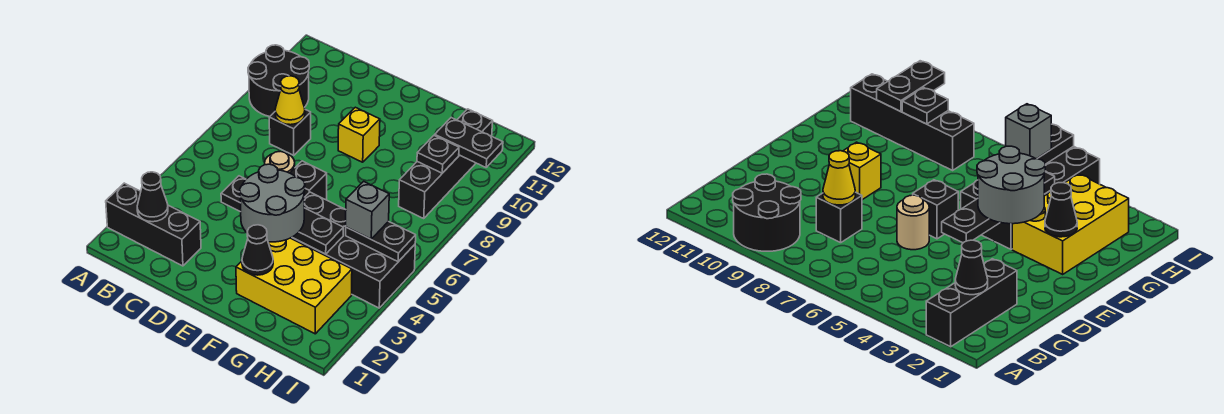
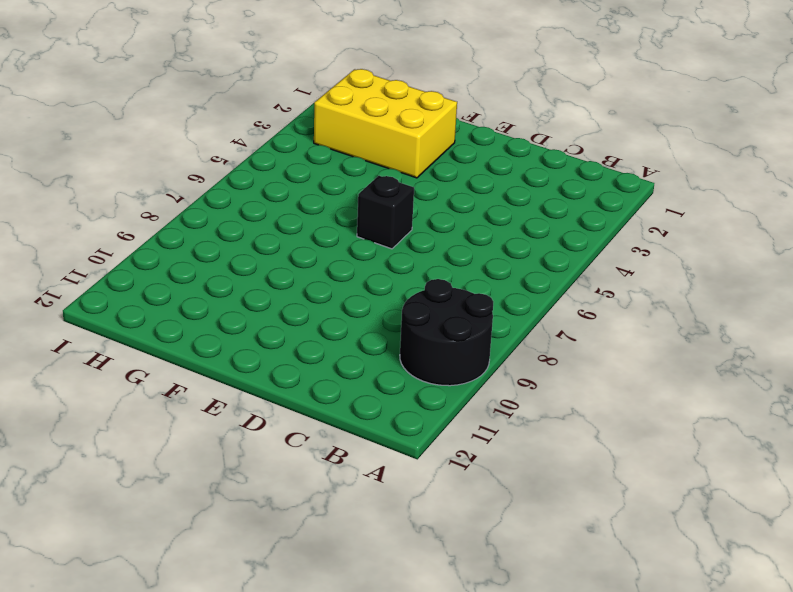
none -> black 1x3 brick [106,183,201,266]
none -> black 1x1 brick [269,110,311,155]
none -> tan 1x1 round brick [265,151,295,173]

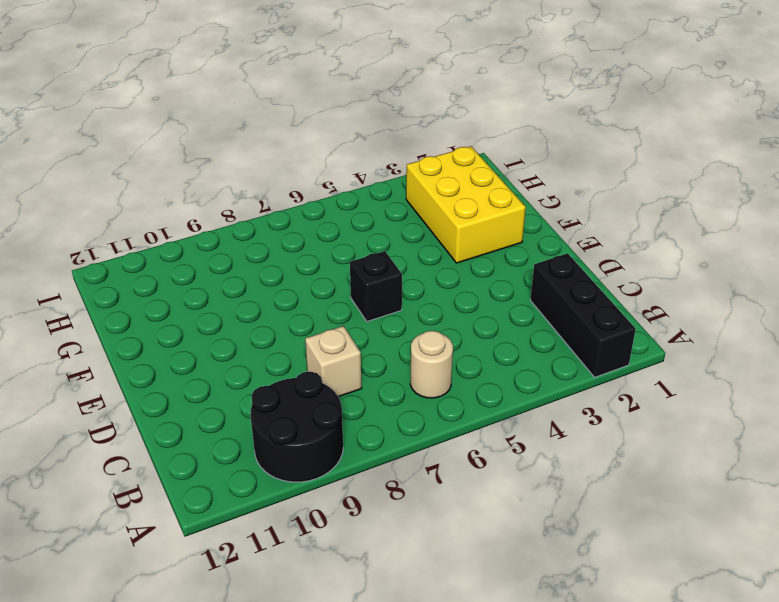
tan 1x1 round brick [410,331,453,398] -> tan 1x1 round brick moved to [265,151,295,173]
tan 1x1 brick [305,326,362,397] -> black 1x1 brick [269,110,311,155]
none -> yellow 1x1 brick [338,107,380,162]
none -> black 2x4 brick [291,192,415,308]
none -> black 1x4 brick [399,109,493,218]

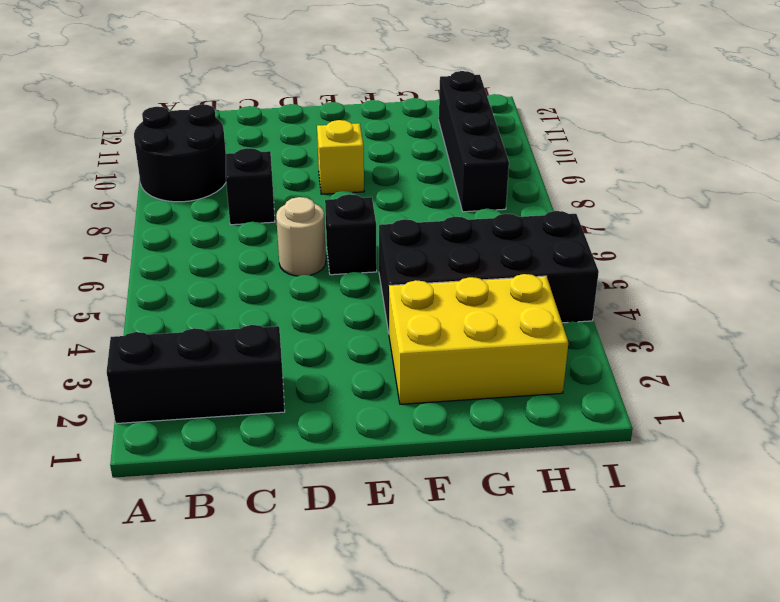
none -> black 1x1 cone [137,172,168,222]
none -> yellow 1x1 cone [275,76,305,125]
none -> black 1x4 plate [221,176,343,254]

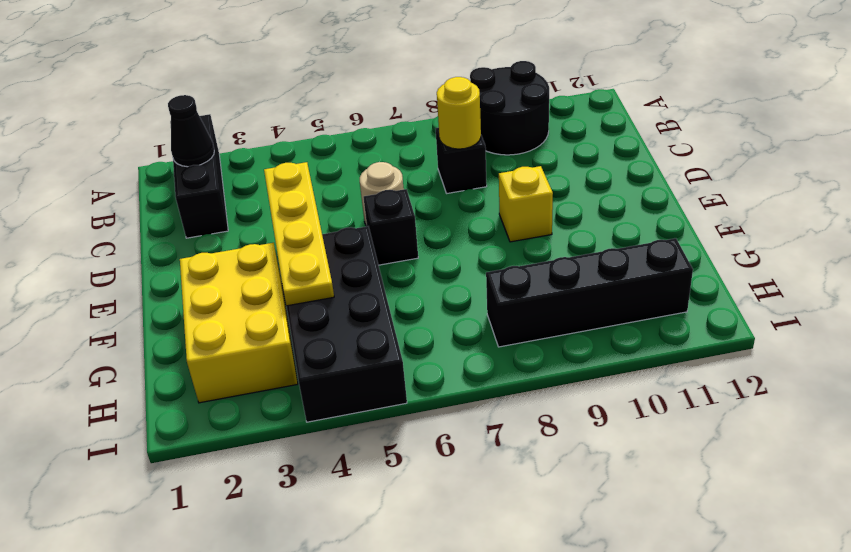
yellow 1x1 round brick [437,77,481,149] -> yellow 1x1 cone [275,76,305,125]
yellow 1x4 plate [264,162,334,306] -> black 1x4 plate [221,176,343,254]
none -> black 1x1 cone [242,225,273,275]
none -> black 1x2 plate [346,221,416,262]
none -> black 1x1 plate [417,135,459,173]

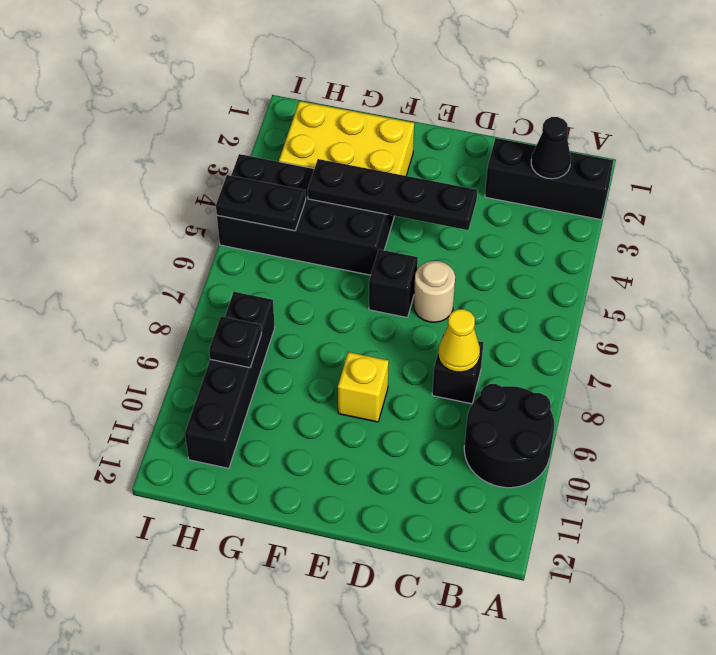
none -> black 1x1 cone [242,225,273,275]
none -> black 1x2 plate [435,118,503,167]
none -> grey 2x2 round brick [240,164,305,242]

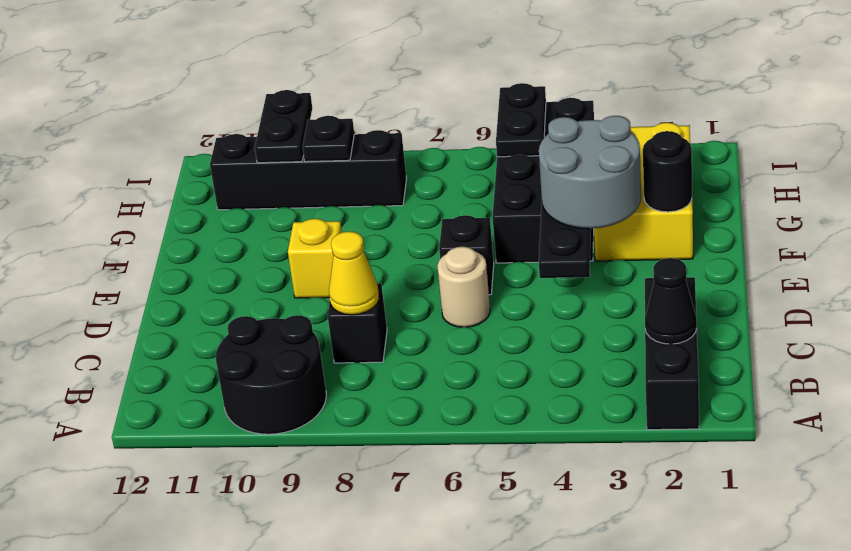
black 1x1 round brick [643,131,692,212] -> black 1x1 cone [242,225,273,275]
none -> grey 1x1 brick [346,181,389,239]

